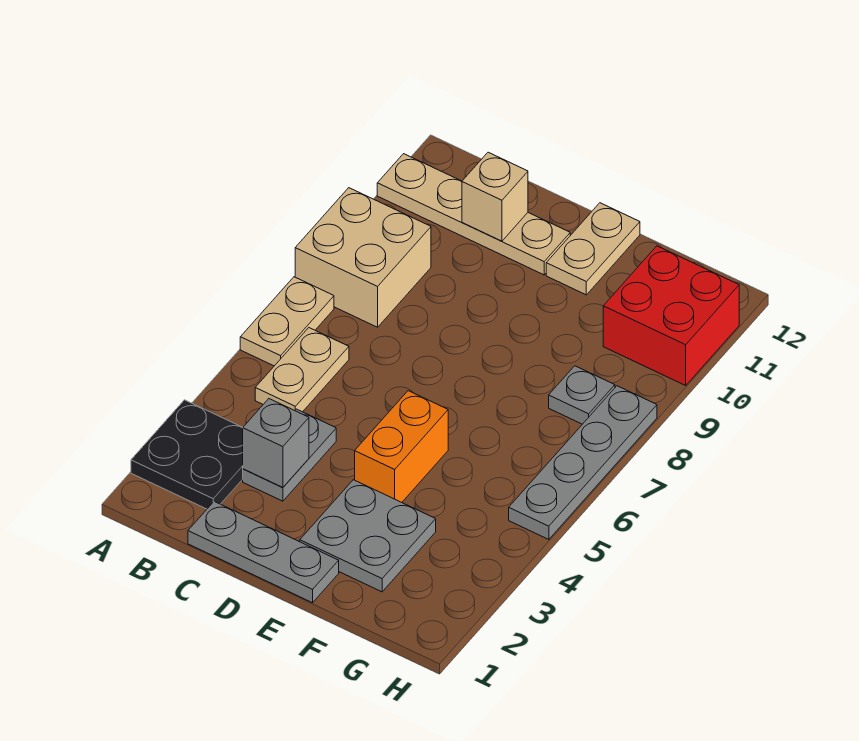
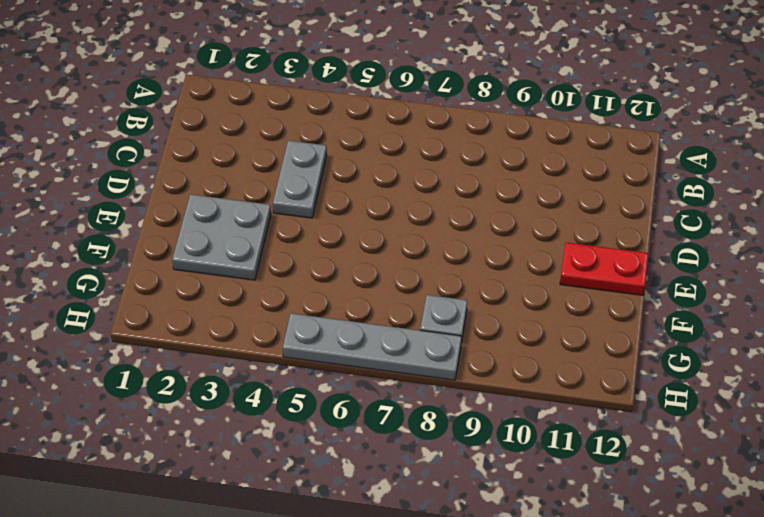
grey 1x2 plate [273,141,327,218] -> grey 1x2 plate turned to [243,409,336,501]
red 1x2 plate [560,242,649,295] -> tan 1x2 plate [546,203,640,295]
none -> black 2x2 plate [131,400,243,509]
none -> tan 1x2 plate [240,277,334,366]
none -> tan 2x2 brick [295,188,431,327]

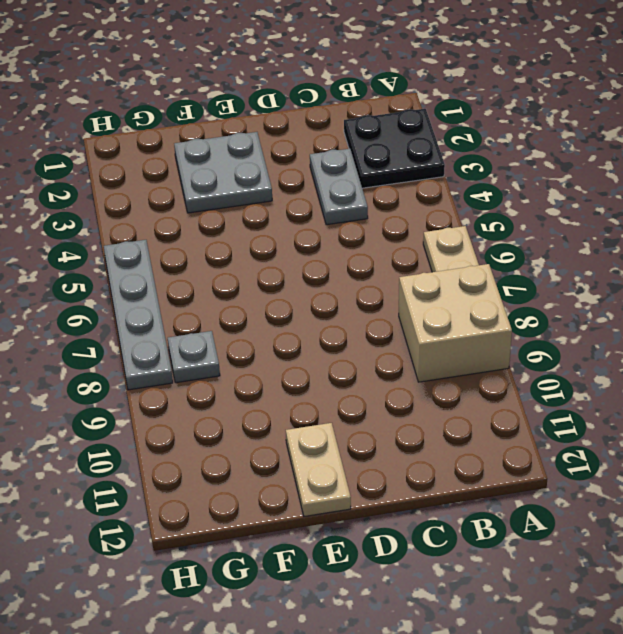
none -> tan 1x4 plate [377,154,570,275]
none -> tan 1x2 plate [255,328,349,412]
none -> grey 1x3 plate [188,502,339,603]

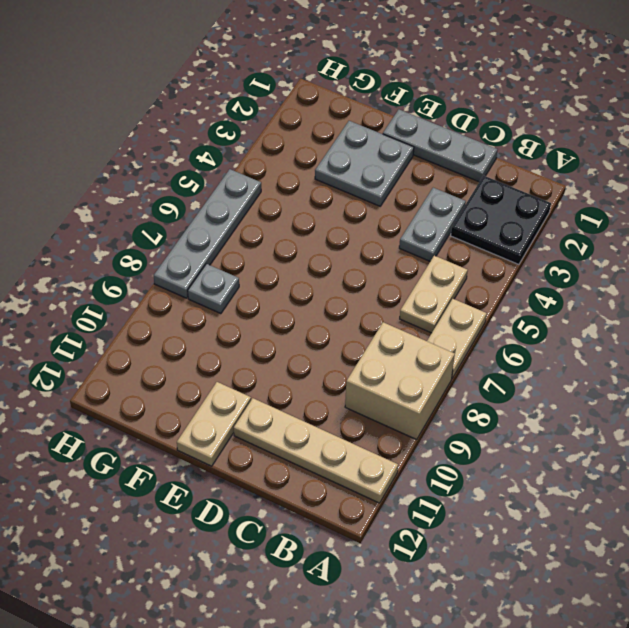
none -> orange 1x2 brick [355,391,448,502]
none -> red 2x2 brick [603,246,739,385]
none -> grey 1x1 brick [243,399,309,488]

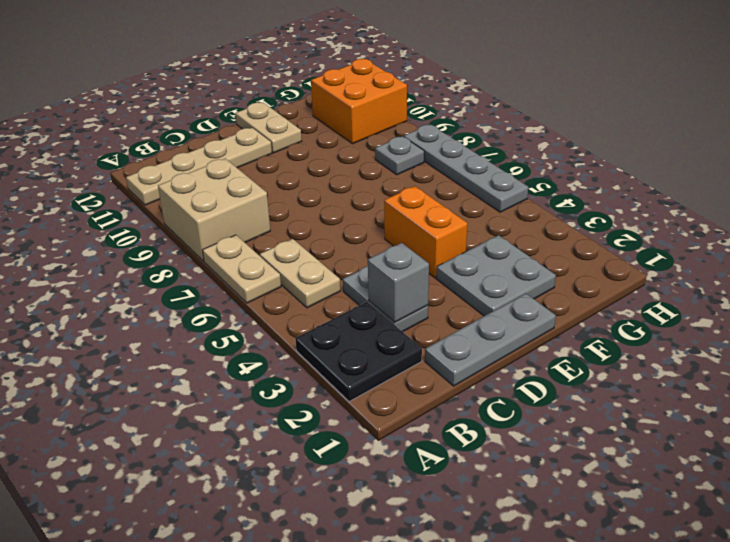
orange 2x2 brick [311,59,407,144] -> red 2x2 brick [603,246,739,385]
none -> tan 1x1 brick [462,152,528,241]

